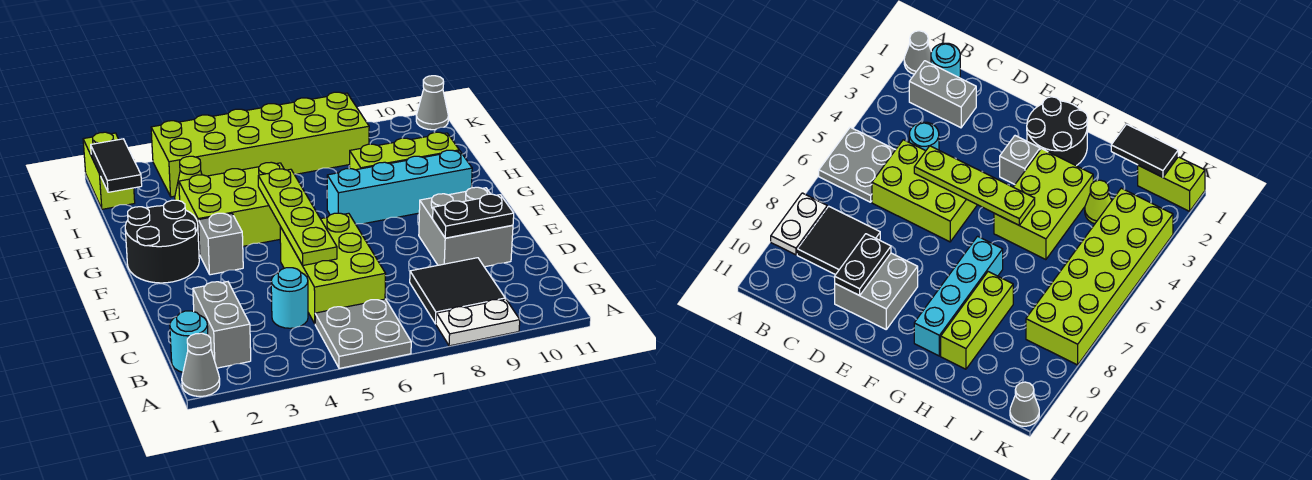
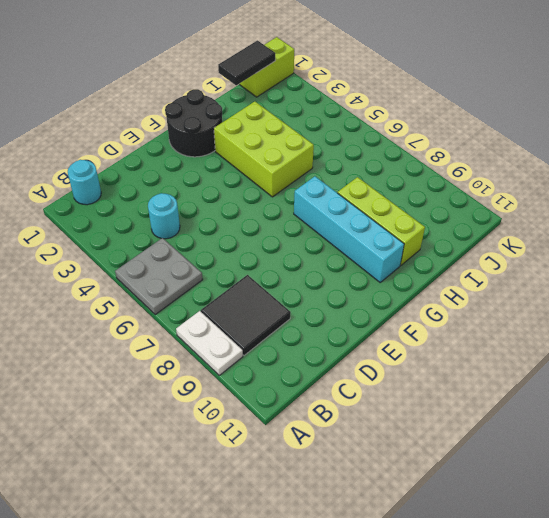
none -> grey 1x1 cone [182,333,220,397]
none -> grey 1x2 brick [193,282,251,368]
none -> lime 2x3 brick [280,213,386,323]

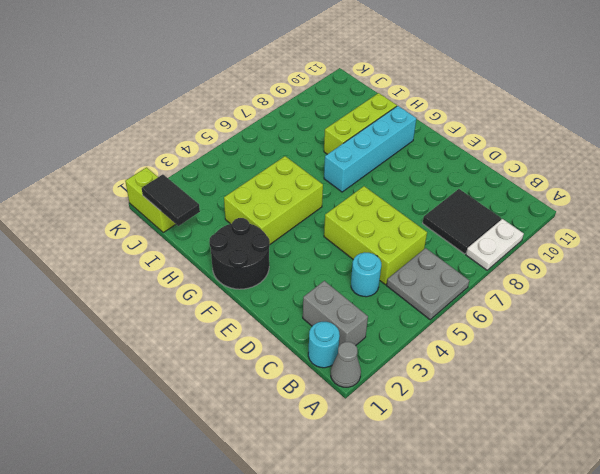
none -> grey 2x2 brick [419,187,513,267]
none -> grey 1x1 brick [199,213,243,275]
none -> lime 1x1 cone [175,156,202,201]

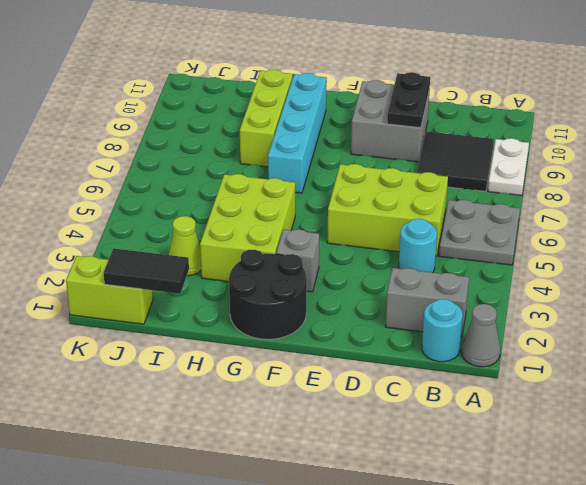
none -> lime 2x6 brick [151,92,369,197]
none -> grey 1x1 cone [416,76,448,130]
none -> lime 1x4 plate [258,169,337,265]

